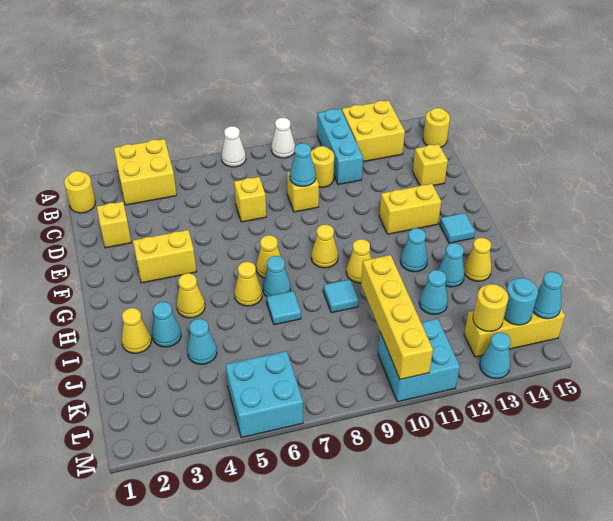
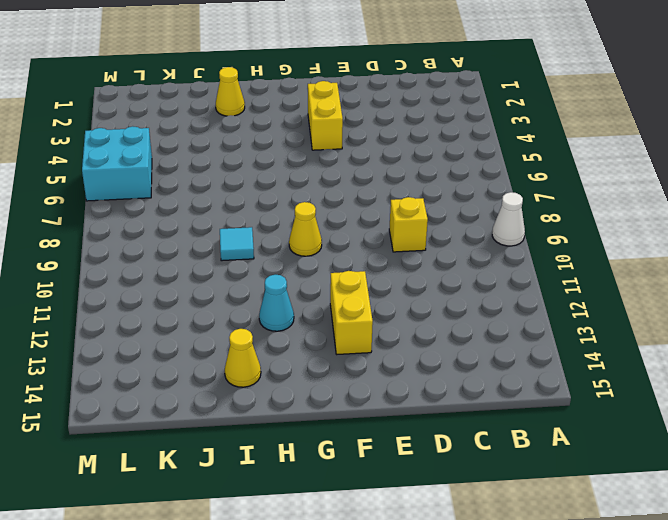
none -> yellow 2x2 brick [114,139,177,205]
none -> white 1x1 cone [221,126,246,167]
none -> cyan 1x3 brick [317,109,363,185]
none -> yellow 2x2 brick [342,100,405,162]

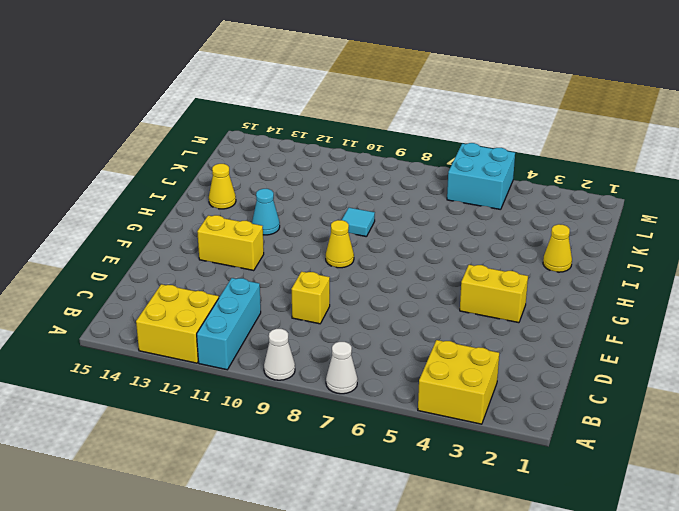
none -> yellow 1x1 round brick [64,171,95,213]
none -> yellow 1x1 round brick [423,108,450,147]
none -> yellow 1x1 round brick [311,146,334,187]
none -> yellow 1x1 brick [97,202,131,248]

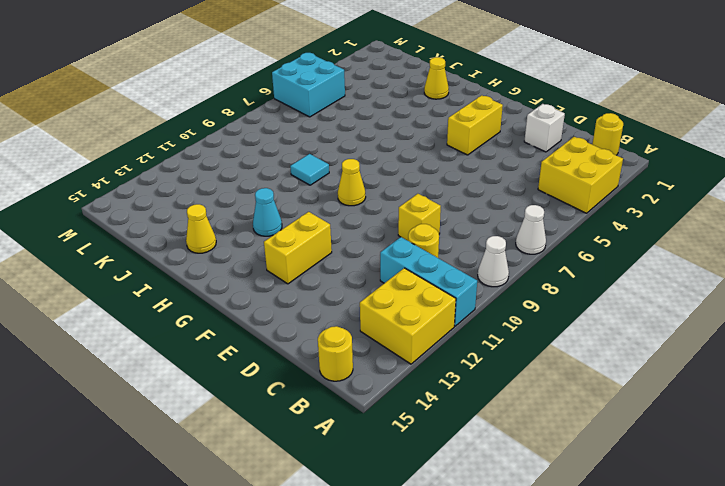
white 1x1 brick [524,104,565,152] -> yellow 1x1 brick [97,202,131,248]
none -> yellow 1x1 brick [234,177,266,222]
none -> yellow 1x1 brick [413,144,448,186]
none -> yellow 1x1 cone [256,235,281,278]
none -> cyan 1x1 tile [440,213,475,243]

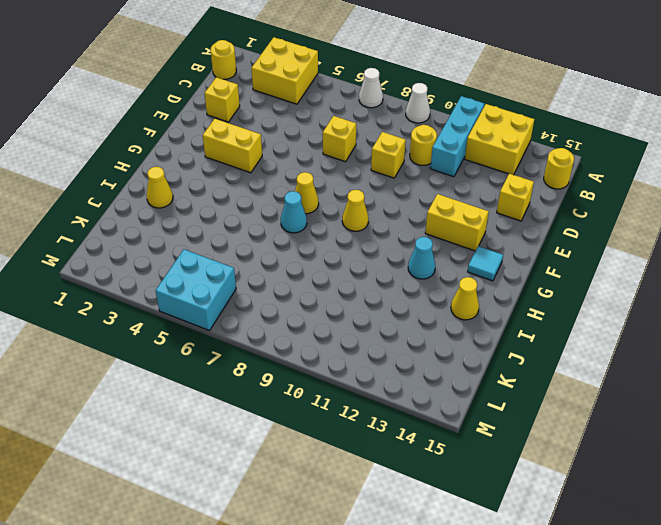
none -> yellow 1x1 cone [177,273,205,318]
none -> yellow 1x1 cone [234,262,262,306]
none -> yellow 1x1 cone [346,239,371,283]
none -> cyan 1x1 cone [152,302,181,347]

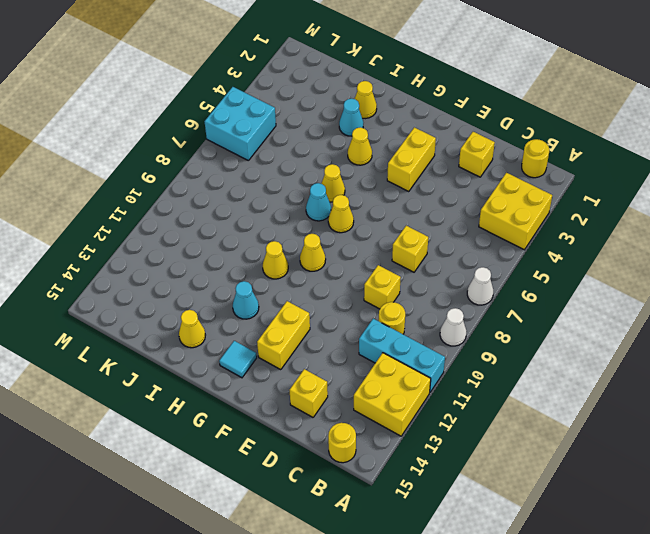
none -> cyan 1x1 tile [267,291,301,325]
none -> cyan 1x1 tile [323,279,358,313]
none -> cyan 1x1 cone [438,243,465,287]
none -> cyan 1x1 cone [187,319,217,365]

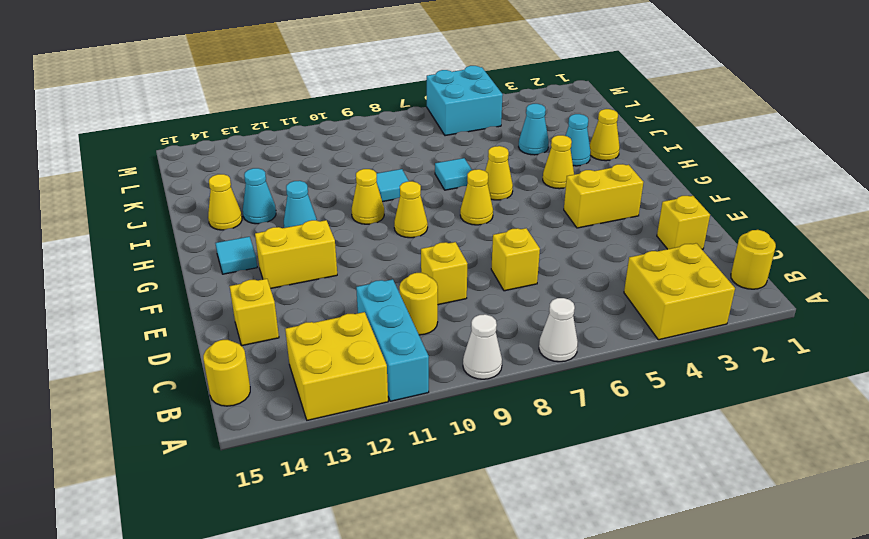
none -> cyan 1x1 cone [263,256,291,297]
none -> cyan 1x1 cone [419,270,448,314]
none -> cyan 2x2 brick [378,319,460,402]
none -> yellow 1x3 brick [464,309,565,357]

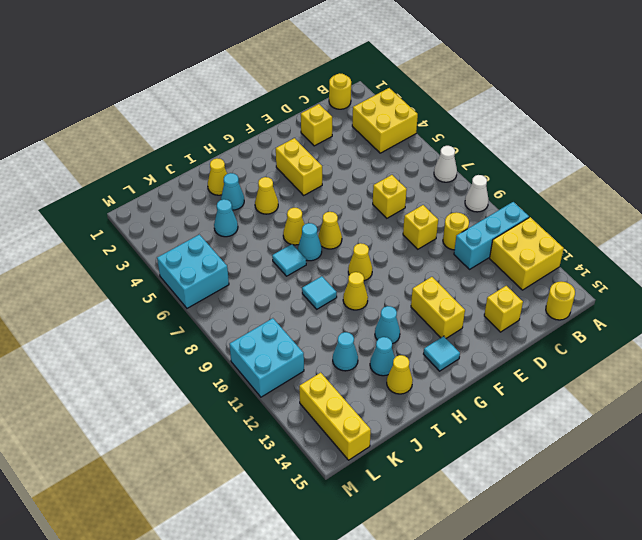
none -> cyan 1x1 cone [480,333,511,379]
none -> cyan 1x1 cone [290,143,316,186]
none -> yellow 1x4 brick [361,255,433,379]
none -> yellow 1x1 round brick [473,284,508,331]

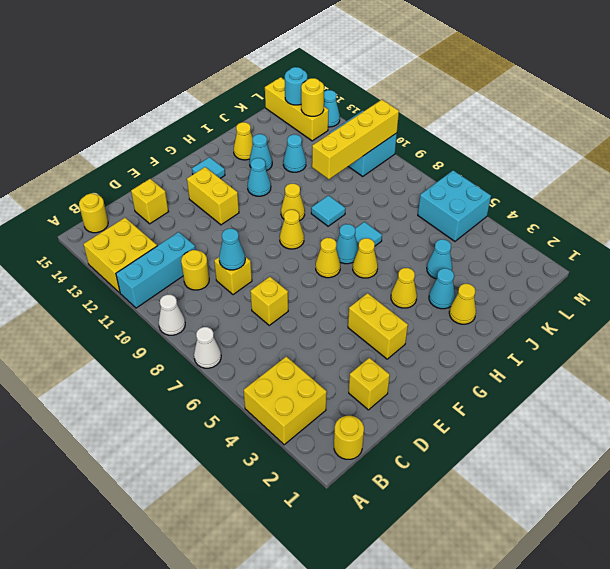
none -> cyan 1x1 cone [533,272,563,319]

